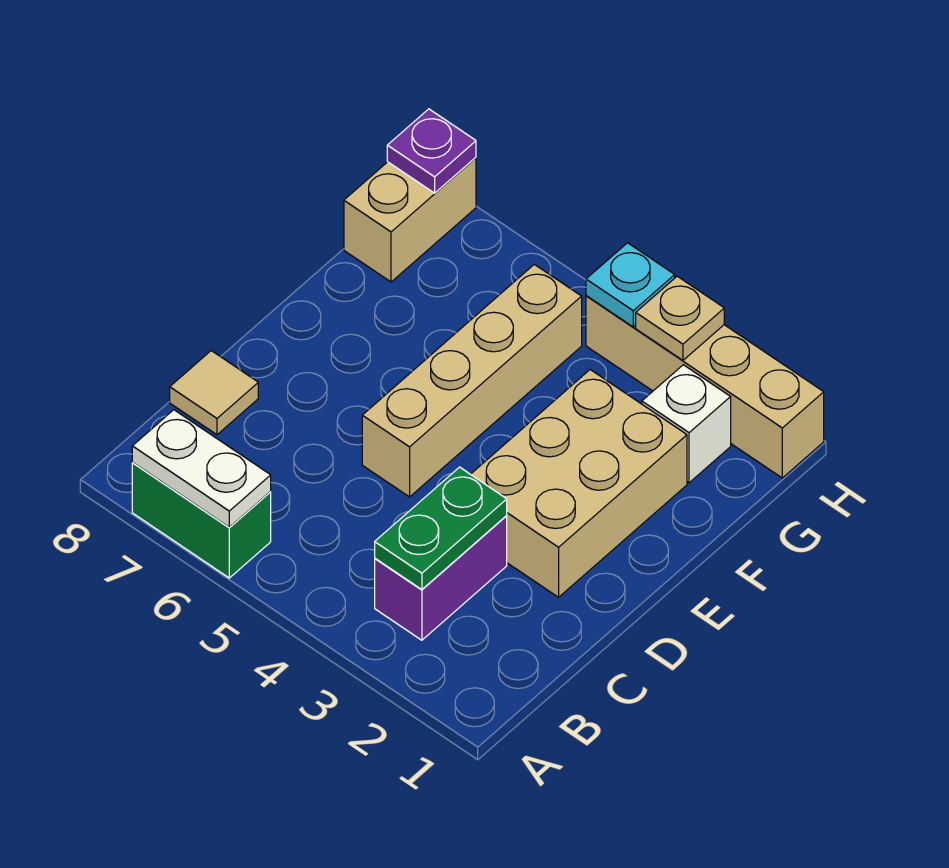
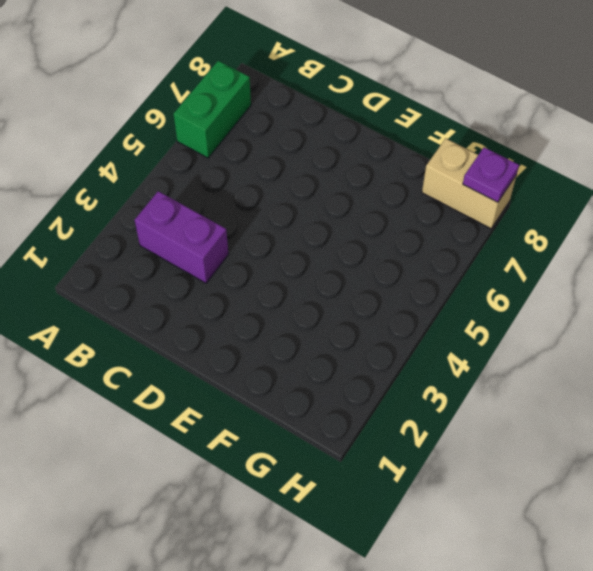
none -> tan 1x1 tile [170,351,258,435]
none -> tan 2x3 brick [471,370,687,597]
none -> tan 1x4 brick [362,264,582,497]

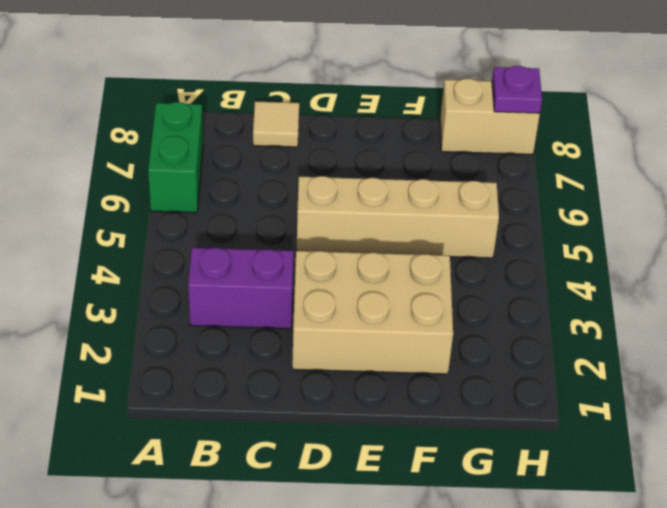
none -> white 1x1 brick [642,365,731,483]
none -> tan 1x4 brick [586,296,824,478]
none -> white 1x2 plate [132,410,271,527]

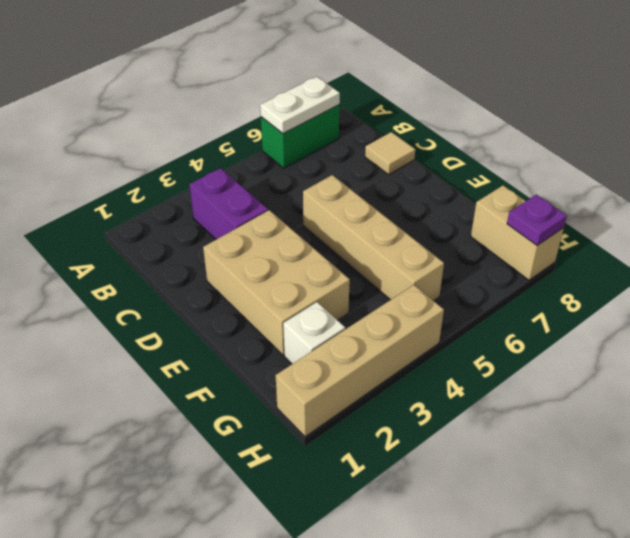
none -> green 1x2 plate [375,467,507,590]
none -> tan 1x1 plate [636,276,724,360]
none -> cyan 1x1 plate [586,243,675,327]

